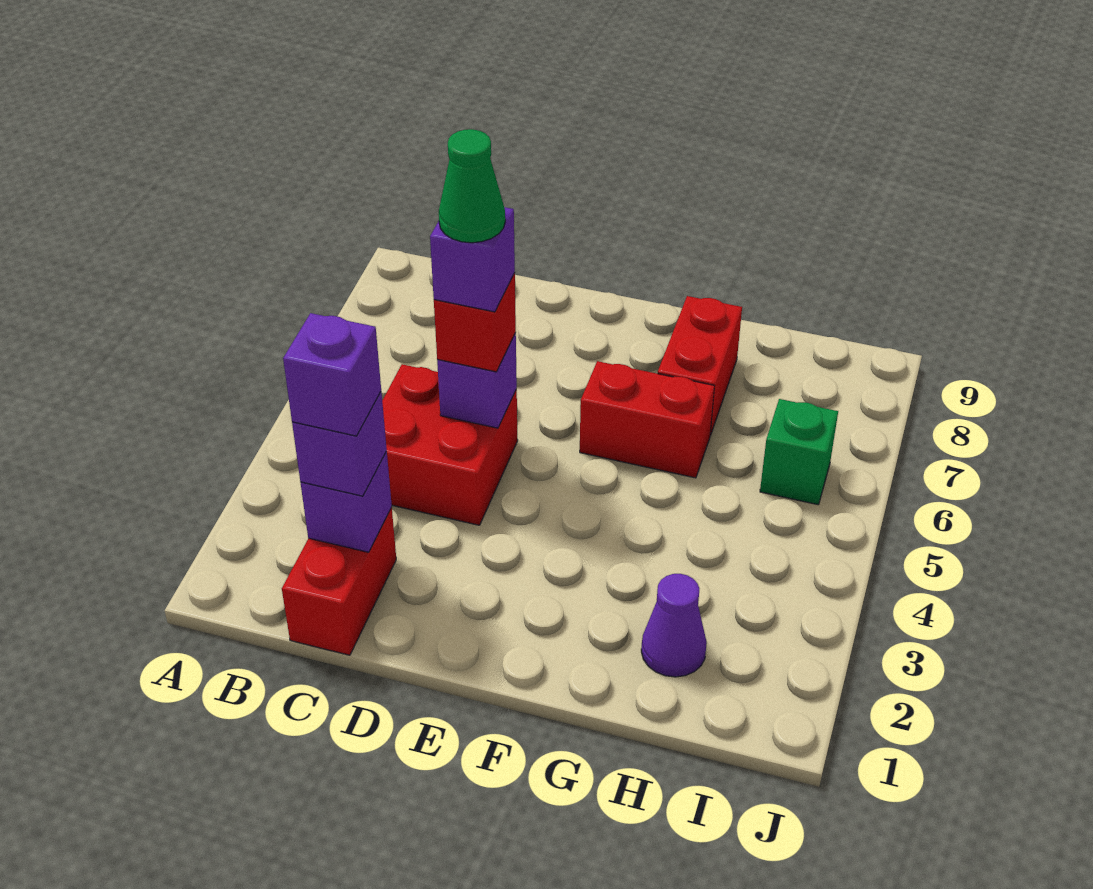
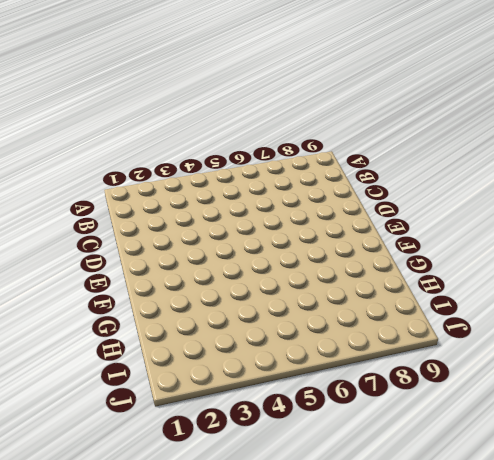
none -> red 1x2 brick [282,507,396,655]
none -> red 2x2 brick [382,364,518,525]
none -> red 1x2 brick [580,361,714,478]

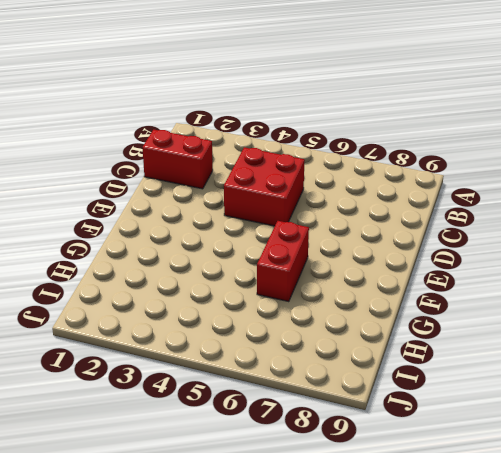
none -> red 1x2 brick [658,296,742,436]
none -> purple 1x1 cone [641,574,707,677]
none -> green 1x1 brick [760,399,838,505]

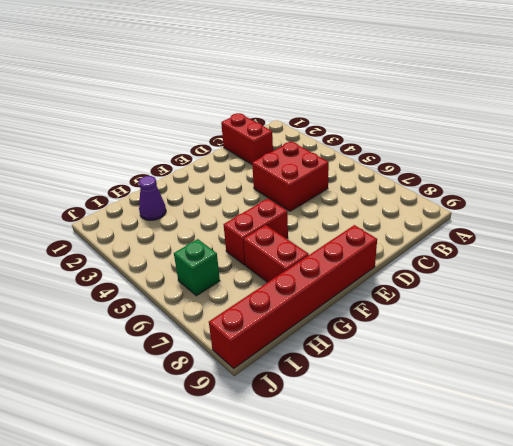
red 1x6 brick [209,225,377,368] -> none
none -> purple 1x1 brick [301,451,392,552]
none -> purple 1x1 brick [437,333,517,428]
none -> purple 1x1 brick [292,392,387,496]

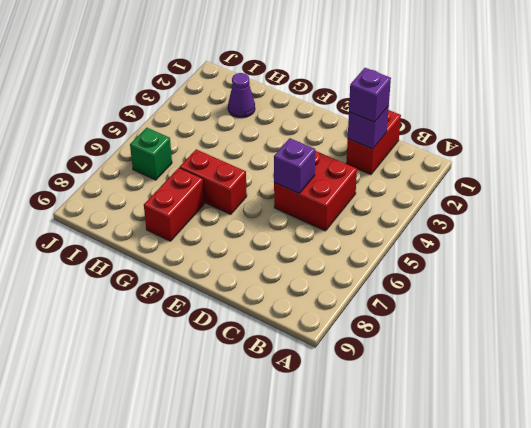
none -> red 1x1 brick [434,274,516,372]
none -> purple 1x1 brick [283,313,381,436]
none -> purple 1x1 brick [430,207,515,312]

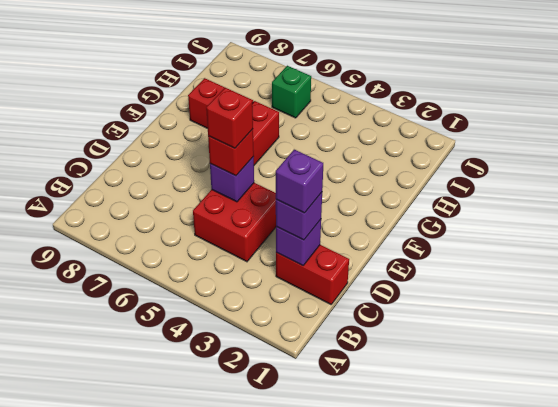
red 1x1 brick [206,88,253,148] -> purple 1x1 brick [430,207,515,312]
none -> purple 1x1 cone [641,574,707,677]
none -> green 1x1 cone [439,129,505,243]

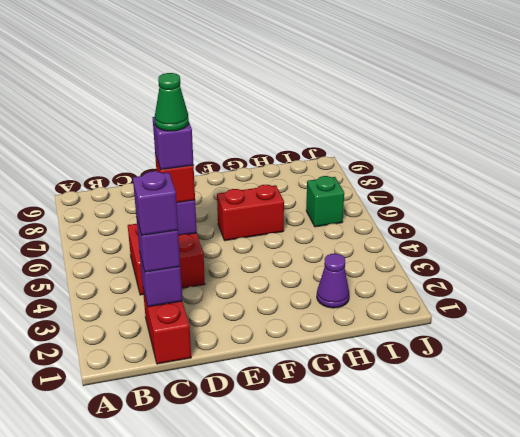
none -> red 1x2 brick [658,296,742,436]

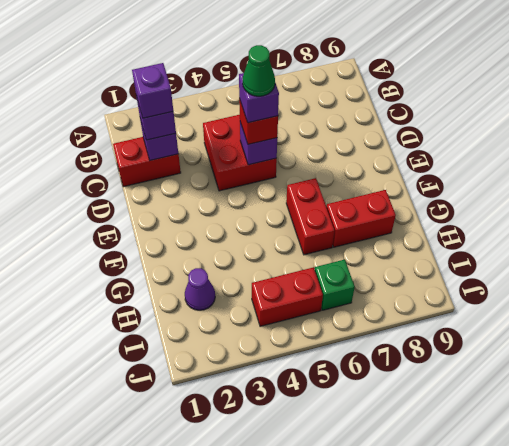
red 1x2 brick [252,267,323,326] -> none

